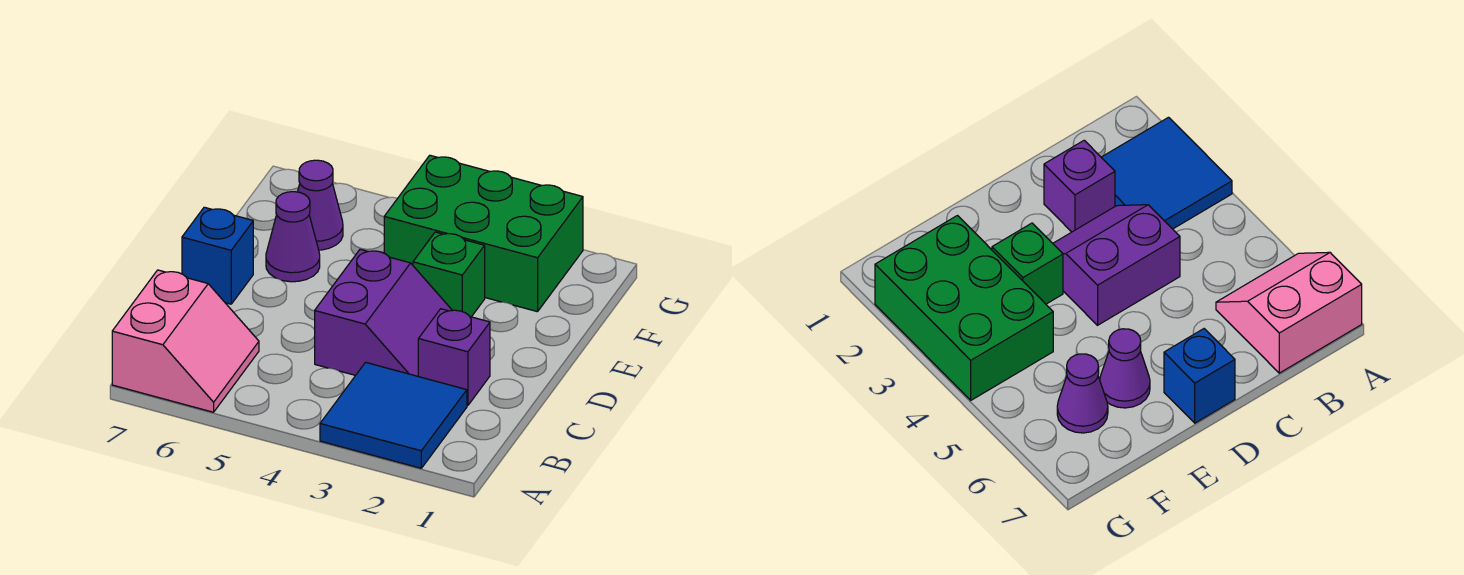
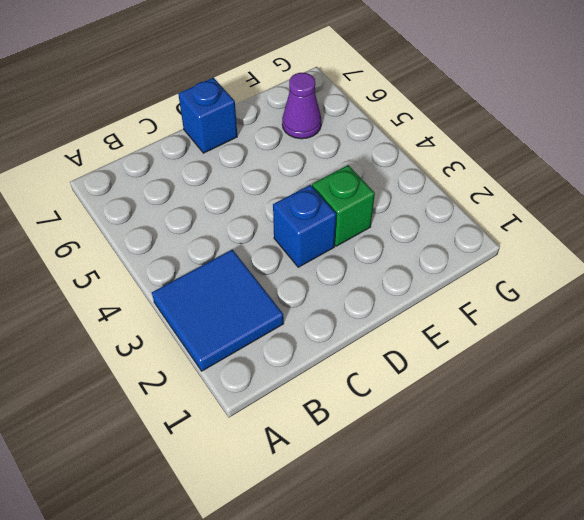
blue 1x1 brick [273,185,336,267] -> purple 2x2 slope [315,249,452,376]
none -> pink 2x2 slope [112,270,259,412]
none -> purple 1x1 brick [418,309,490,406]

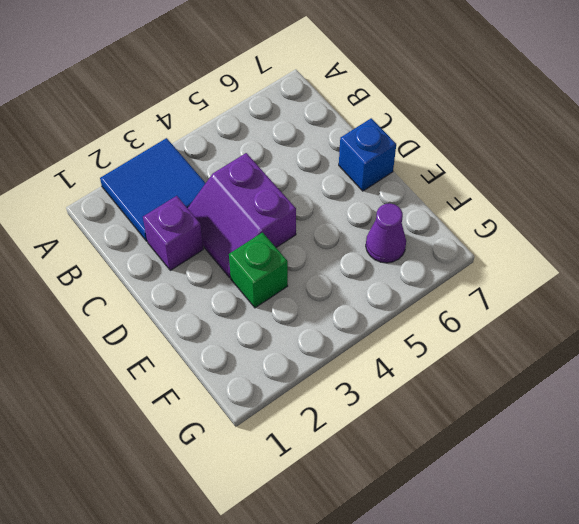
none -> pink 2x2 slope [112,270,259,412]
none -> purple 1x1 cone [266,192,320,282]

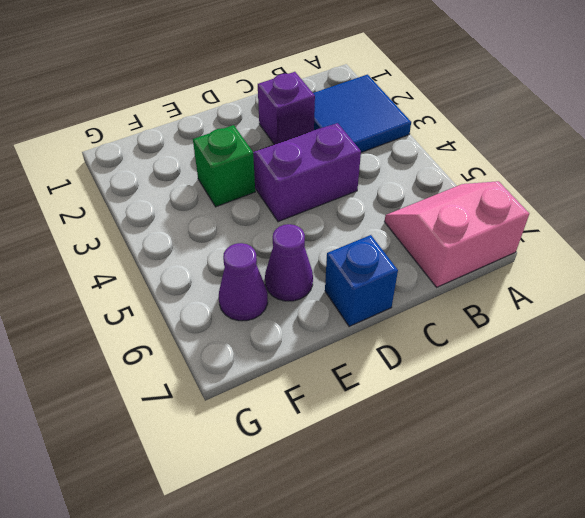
none -> green 2x3 brick [384,155,583,312]

